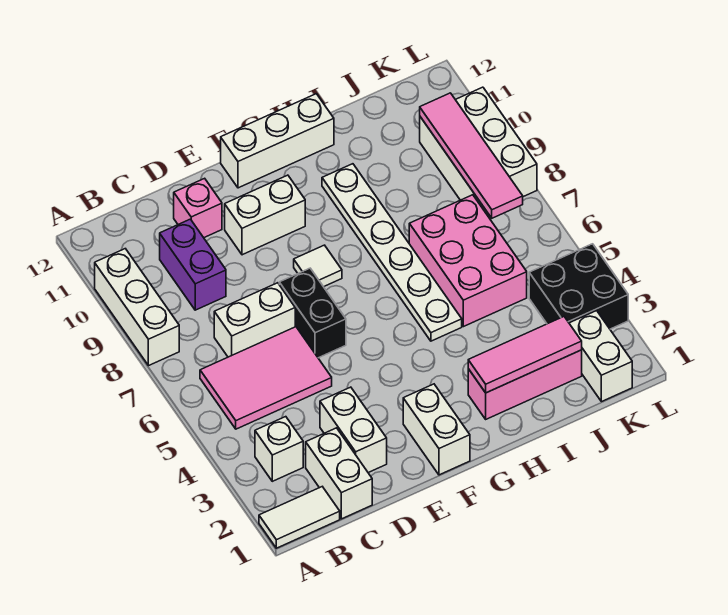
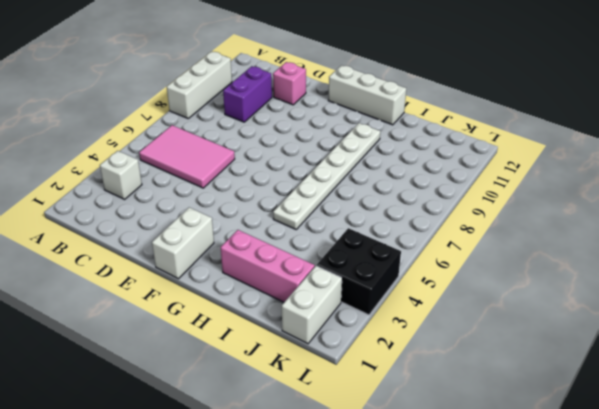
none -> white 1x2 tile [259,487,340,548]
none -> white 1x2 brick [306,428,372,519]
none -> white 1x2 brick [214,283,295,357]

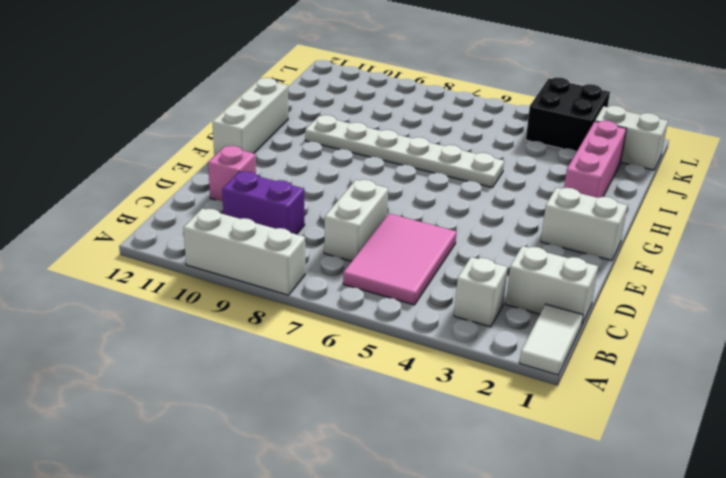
none -> white 1x2 brick [320,387,387,473]
none -> black 1x2 brick [279,268,346,358]
none -> white 1x2 brick [225,175,305,255]

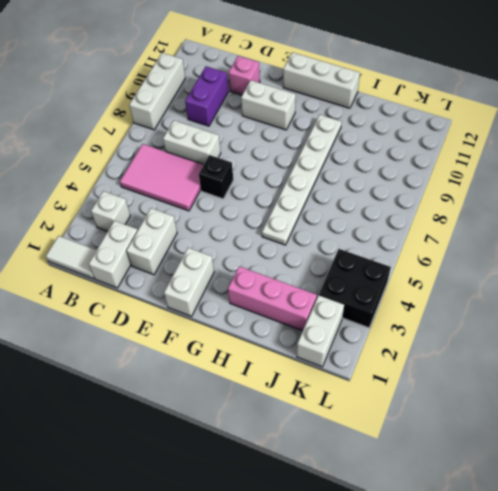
black 1x1 brick [199,155,233,199] -> black 1x2 brick [279,268,346,358]
none -> white 1x1 tile [294,245,342,287]
none -> pink 2x3 brick [409,195,527,327]
none -> white 2x3 brick [420,87,537,213]

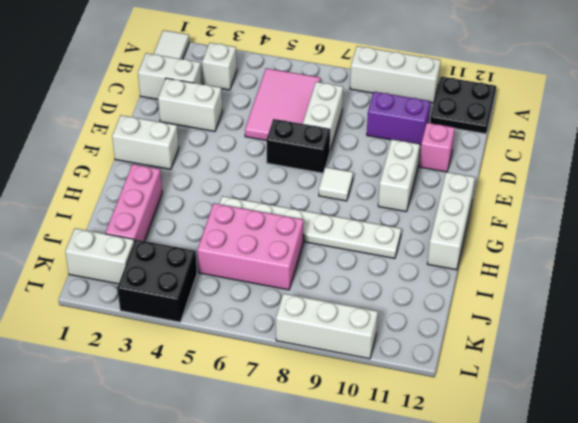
black 2x2 plate [430,77,496,134] -> none
white 1x3 brick [276,293,378,359] -> white 2x3 brick [420,87,537,213]
none -> pink 1x3 tile [468,317,582,393]
none -> pink 1x4 tile [420,93,523,218]

